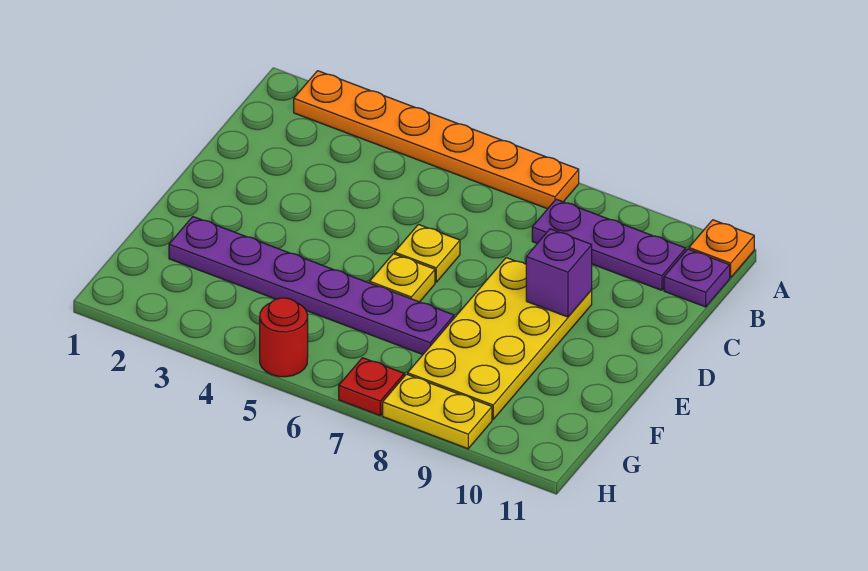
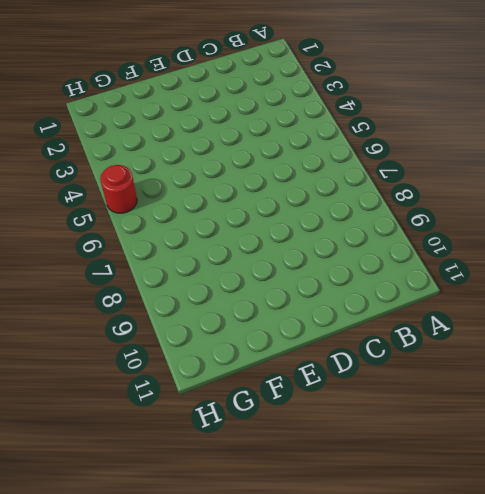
none -> orange 1x6 plate [294,71,579,209]
none -> orange 1x1 plate [689,220,754,278]
none -> purple 1x3 plate [532,199,686,290]

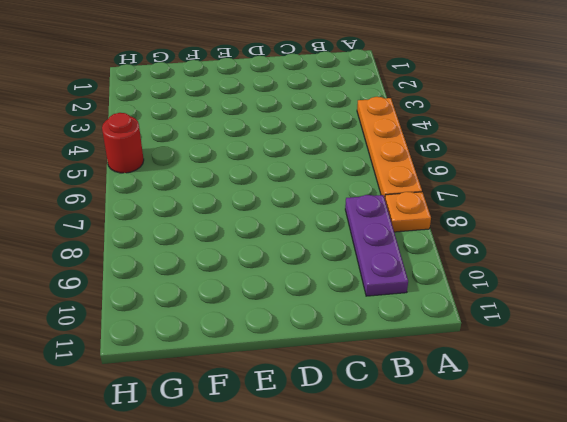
orange 1x4 plate [357,97,422,199] -> orange 1x6 plate [294,71,579,209]
orange 1x1 plate [385,192,431,232] -> orange 1x1 plate moved to [689,220,754,278]
none -> purple 1x1 plate [664,249,730,307]
none -> yellow 1x1 plate [395,224,460,282]
none -> yellow 2x4 plate [408,258,592,419]

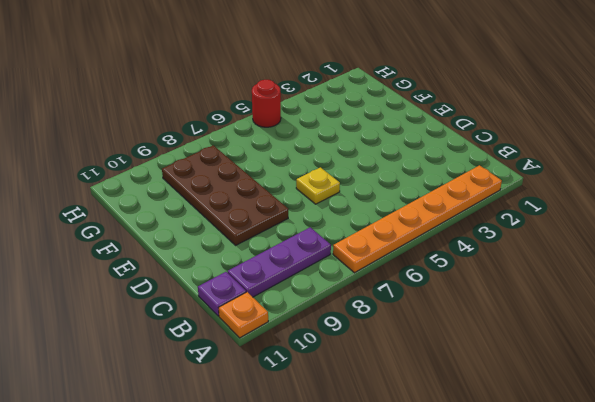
brown 2x4 plate [162,145,288,245] -> yellow 2x4 plate [408,258,592,419]
none -> yellow 1x1 plate [370,254,435,302]
none -> purple 1x6 plate [169,217,454,354]
none -> red 1x1 plate [339,358,404,415]

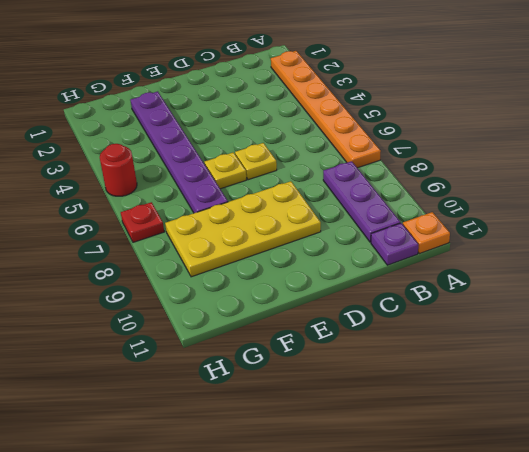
none -> yellow 1x2 plate [383,374,492,449]
none -> purple 1x1 brick [526,229,592,317]

